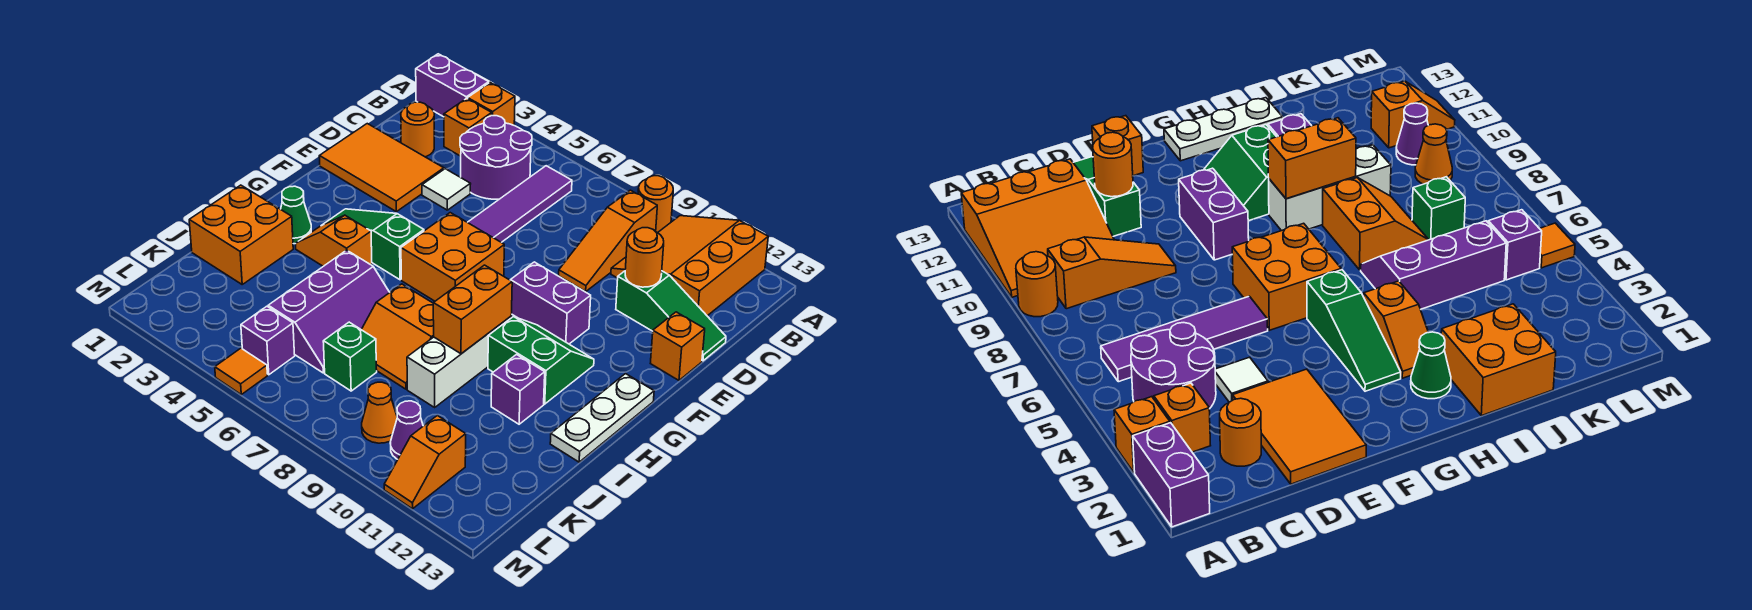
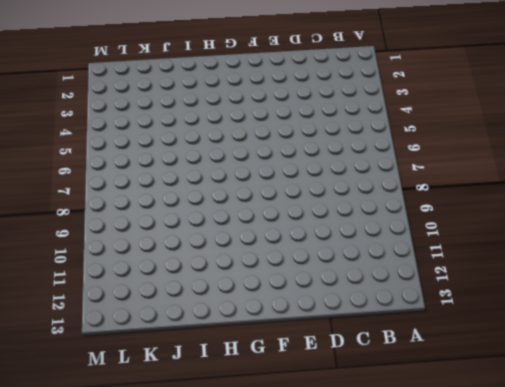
none -> purple 1x2 brick [416,54,489,117]
none -> orange 1x1 brick [468,83,515,125]
none -> orange 1x1 round brick [638,176,673,233]
none -> orange 3x3 slope [611,216,768,316]

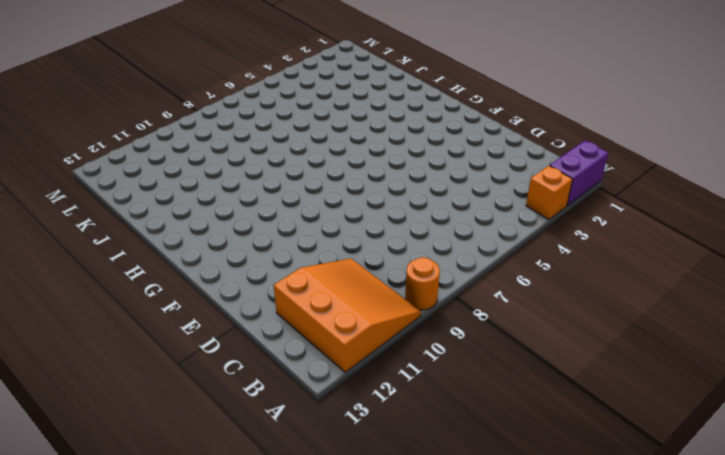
none -> orange 1x1 brick [444,98,492,156]
none -> purple 2x2 round brick [460,116,532,199]
none -> purple 1x4 tile [468,166,572,242]
none -> orange 1x3 slope [559,190,657,292]

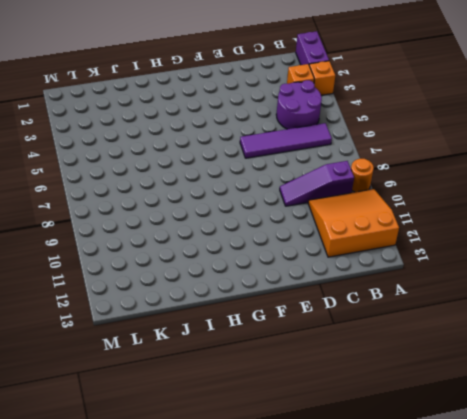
purple 1x3 slope [280,161,354,206] -> orange 1x3 slope [559,190,657,292]
none -> orange 1x1 round brick [401,102,434,157]
none -> orange 2x3 tile [319,124,444,212]
none -> white 1x1 tile [422,169,470,210]
none -> green 1x3 slope [616,271,726,361]

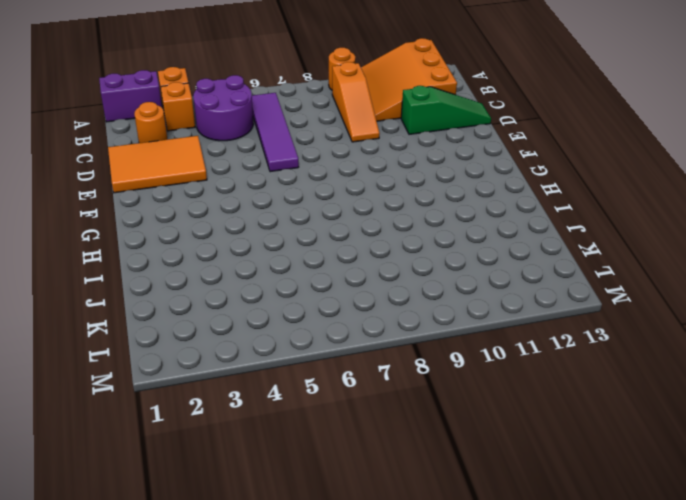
none -> white 1x1 tile [422,169,470,210]
none -> orange 1x1 brick [650,312,705,380]
none -> orange 2x2 brick [401,213,504,301]
none -> purple 1x2 brick [510,262,591,344]

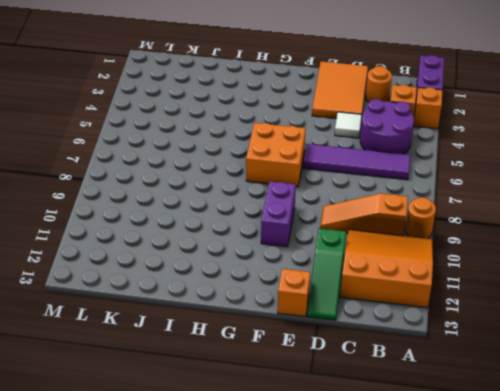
none -> green 1x3 slope [321,209,424,280]
none -> green 2x2 slope [488,317,594,404]
none -> white 1x3 plate [550,374,654,462]
none -> green 1x1 cone [281,186,311,244]

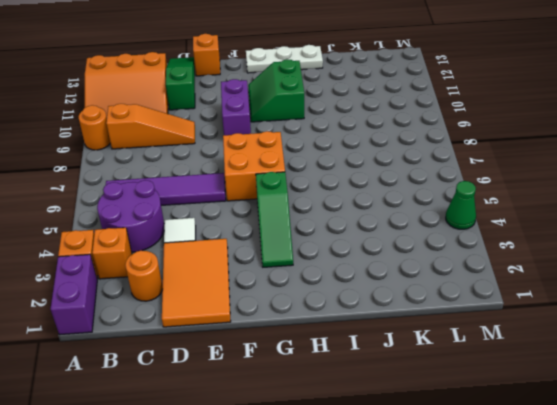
green 1x1 cone [446,181,476,229] -> green 1x1 cone moved to [281,186,311,244]
none -> orange 1x2 slope [296,215,372,266]
none -> white 1x3 brick [407,317,511,407]
none -> orange 2x2 brick [189,185,293,284]
none -> purple 2x3 slope [268,250,390,373]

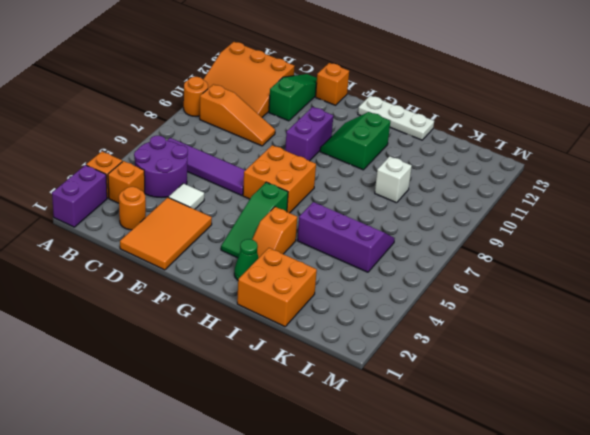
white 1x1 brick [375,156,412,203] -> white 1x3 brick [407,317,511,407]
none -> orange 2x2 slope [361,284,434,389]
none -> purple 1x1 brick [491,355,545,424]
none -> green 1x1 brick [323,322,377,391]
none -> purple 1x1 brick [241,306,295,375]

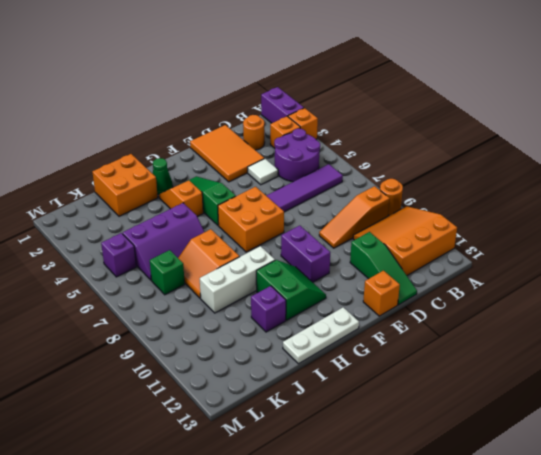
none -> orange 1x1 cone [362,382,397,443]
none -> purple 1x1 cone [390,401,423,459]
none -> orange 1x2 slope [384,416,466,509]
none -> orange 1x1 tile [215,348,268,394]

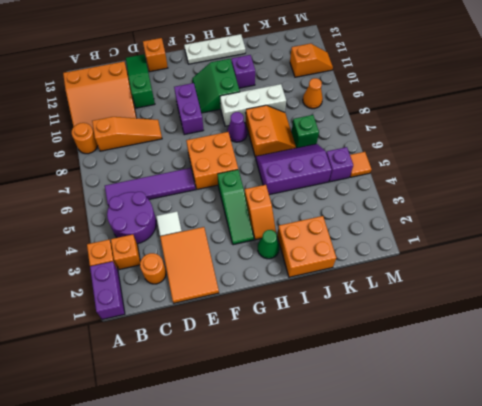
purple 1x1 cone [227,112,247,142] -> purple 1x1 cone moved to [390,401,423,459]
none -> orange 1x1 round brick [625,228,664,287]
none -> orange 1x2 brick [433,265,512,354]

